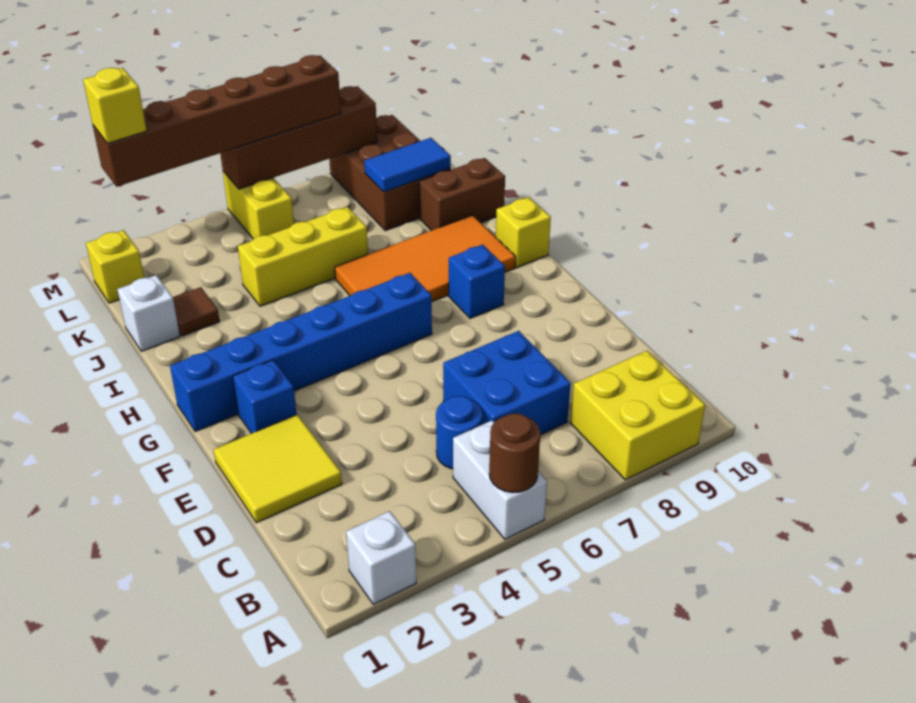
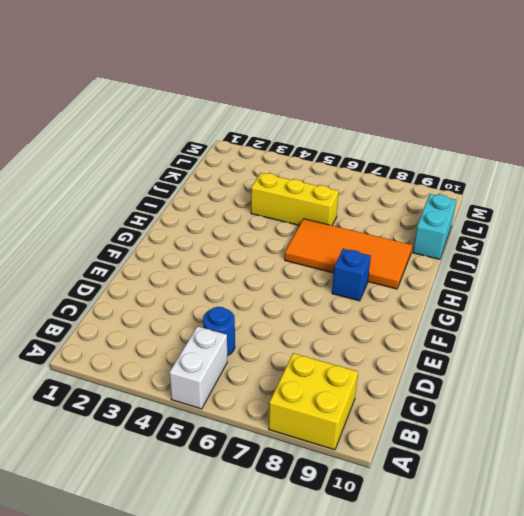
cyan 1x2 brick [413,194,456,259] -> brown 1x2 brick [419,158,505,231]
none -> white 1x1 brick [346,511,416,604]
none -> blue 2x2 brick [443,331,571,435]
none -> yellow 2x2 tile [214,414,342,523]

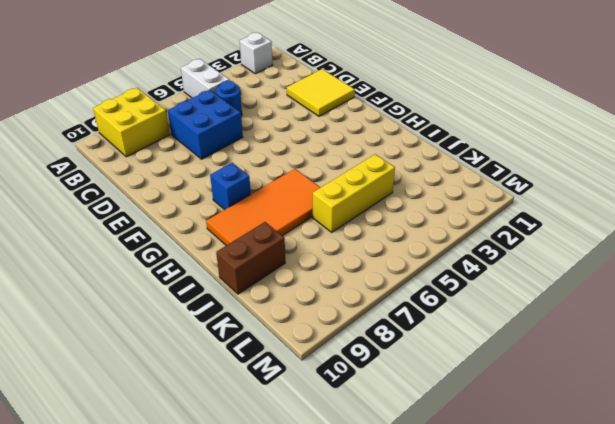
none -> blue 1x1 brick [233,360,296,433]
none -> blue 1x6 brick [170,273,432,432]
none -> yellow 1x1 brick [496,197,551,267]

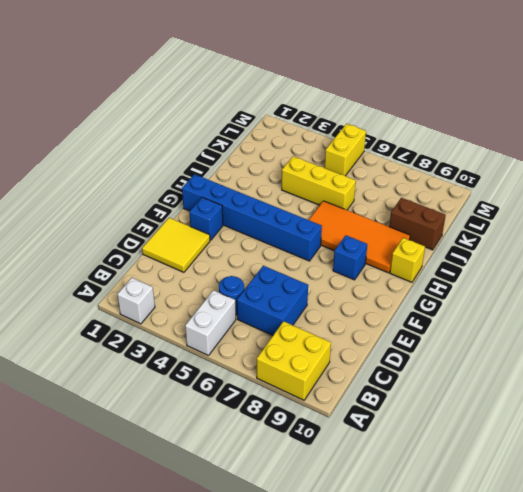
none -> white 1x1 brick [117,275,180,351]
none -> brown 1x1 tile [173,287,220,336]
none -> brown 2x3 brick [329,115,451,231]

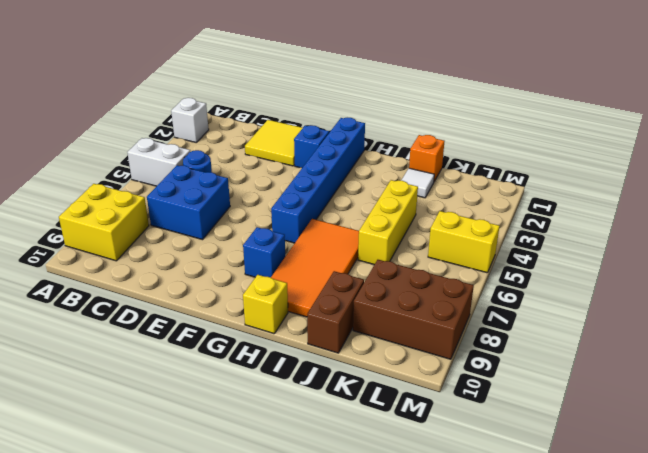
orange 1x1 brick [409,135,445,182] -> white 1x1 brick [117,275,180,351]
white 1x1 tile [401,168,434,198] -> brown 1x1 tile [173,287,220,336]
none -> yellow 1x1 brick [86,230,144,303]
none -> brown 1x1 round brick [489,413,540,493]
none -> blue 1x2 tile [364,138,451,192]

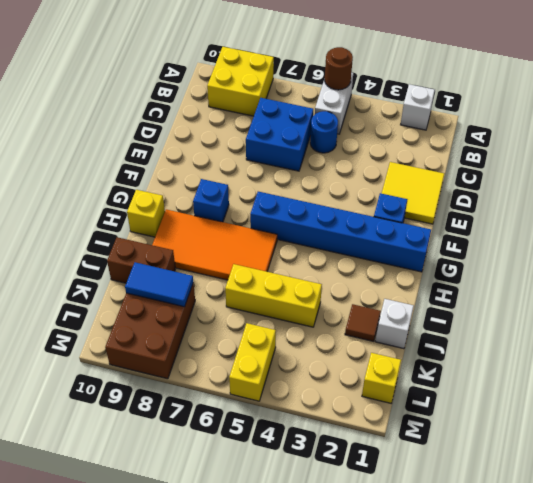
none -> brown 1x4 brick [220,86,377,189]
none -> brown 1x6 brick [93,55,341,187]
none -> yellow 1x1 brick [83,68,147,144]

